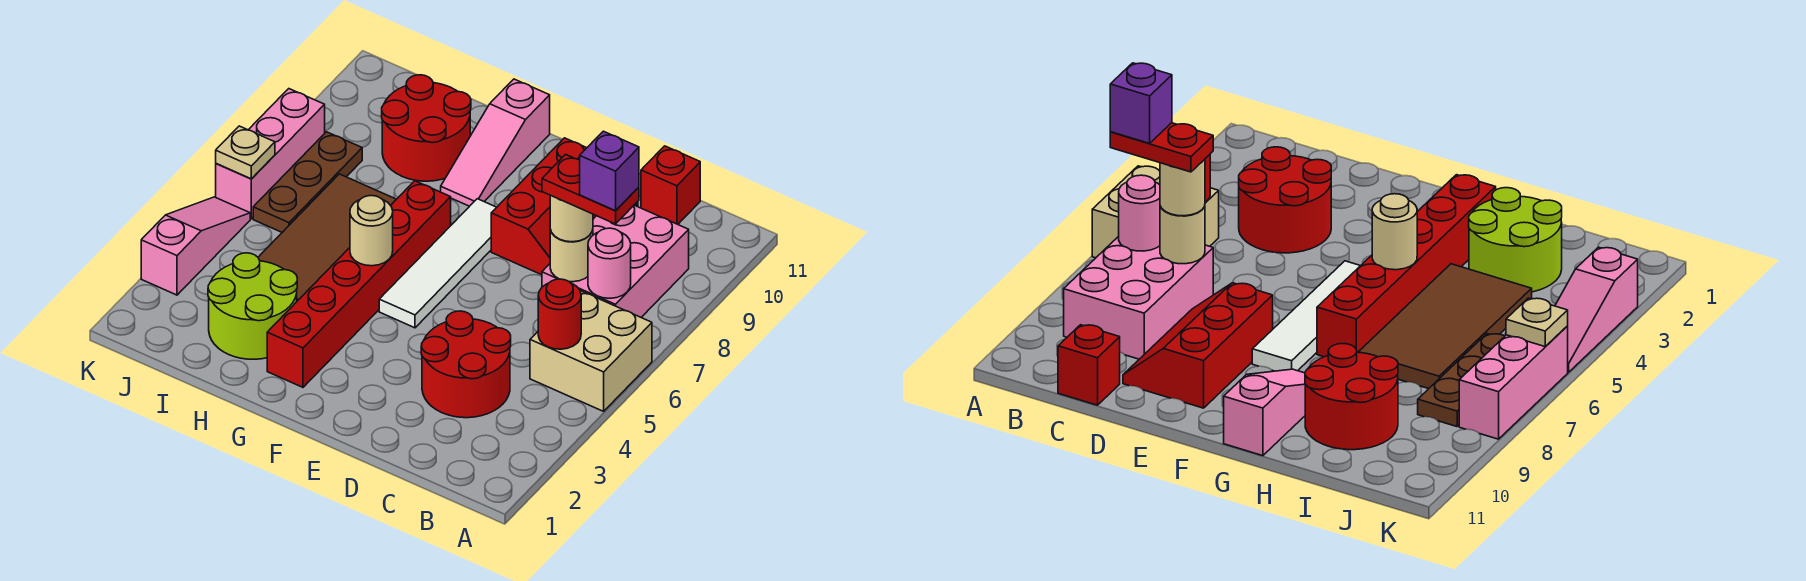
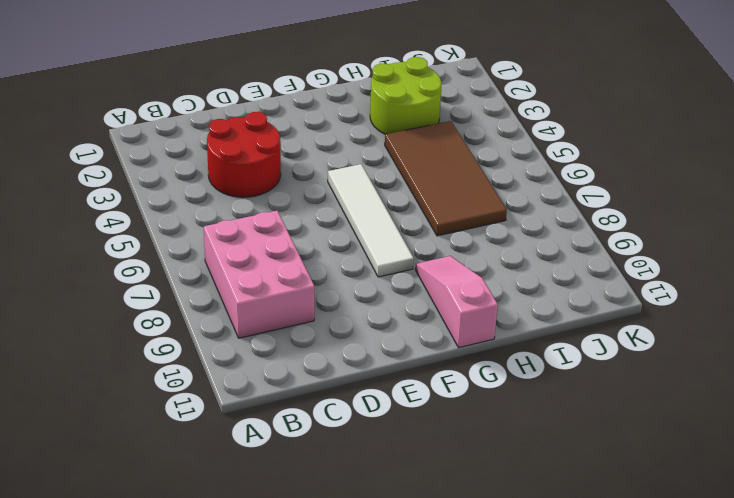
none -> tan 2x2 brick [530,291,652,411]
none -> red 1x1 brick [641,146,700,224]
none -> red 2x3 slope [491,138,638,275]

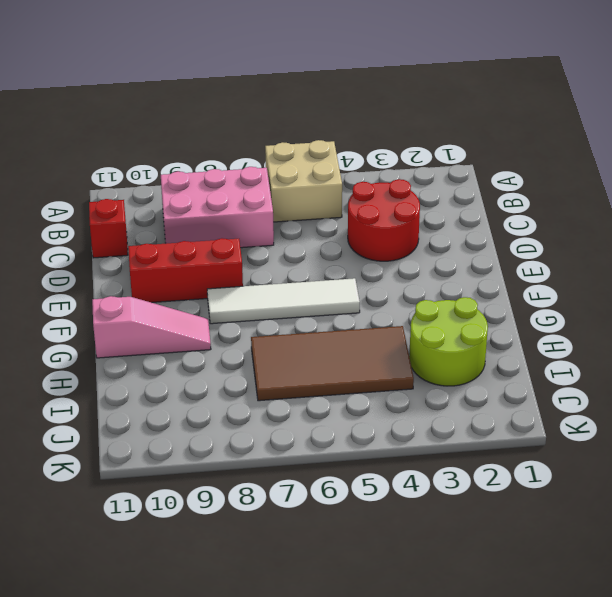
none -> red 1x6 brick [267,181,451,387]
none -> red 2x2 round brick [382,75,471,181]
none -> brown 1x3 plate [253,132,362,232]

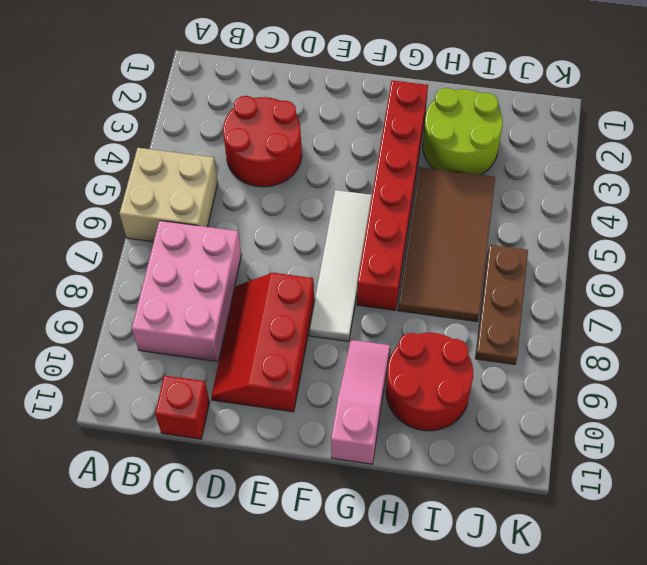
none -> pink 1x3 slope [141,197,250,295]
none -> pink 1x3 brick [216,89,325,219]
none -> red 1x1 round brick [538,279,581,349]

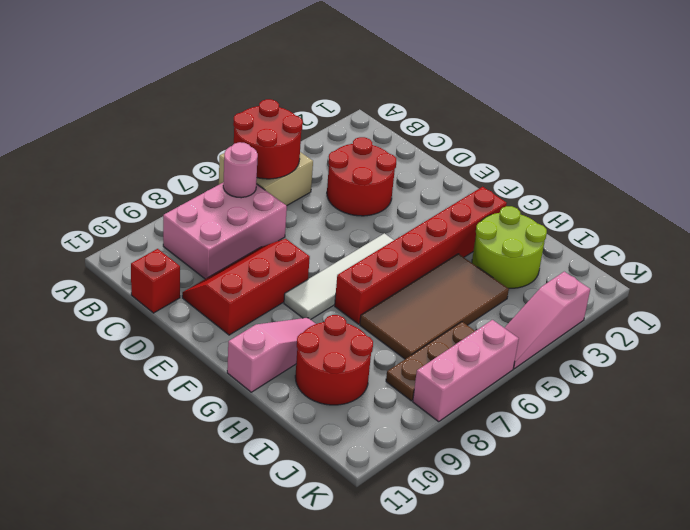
red 2x2 round brick [233,99,303,179] -> red 1x1 round brick [538,279,581,349]
none -> tan 1x1 round brick [550,230,593,282]
none -> tan 1x1 round brick [350,196,393,266]
none -> tan 1x1 plate [216,126,275,179]

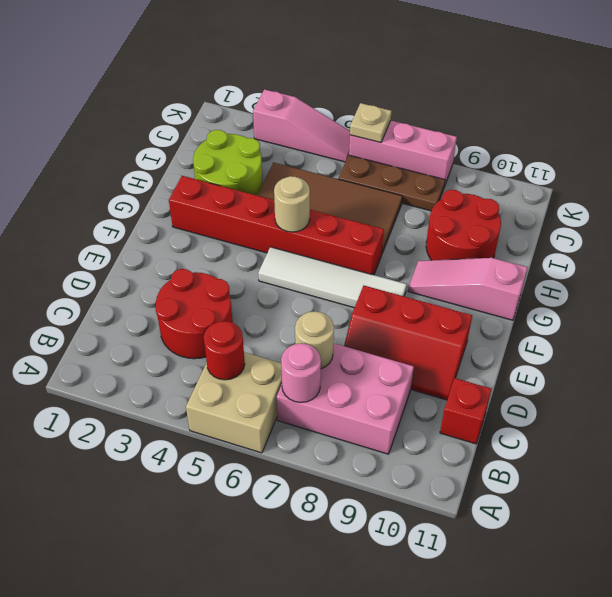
none -> tan 1x1 round brick [550,195,593,242]
none -> red 1x2 plate [542,155,639,224]
none -> purple 1x1 brick [580,131,639,211]

